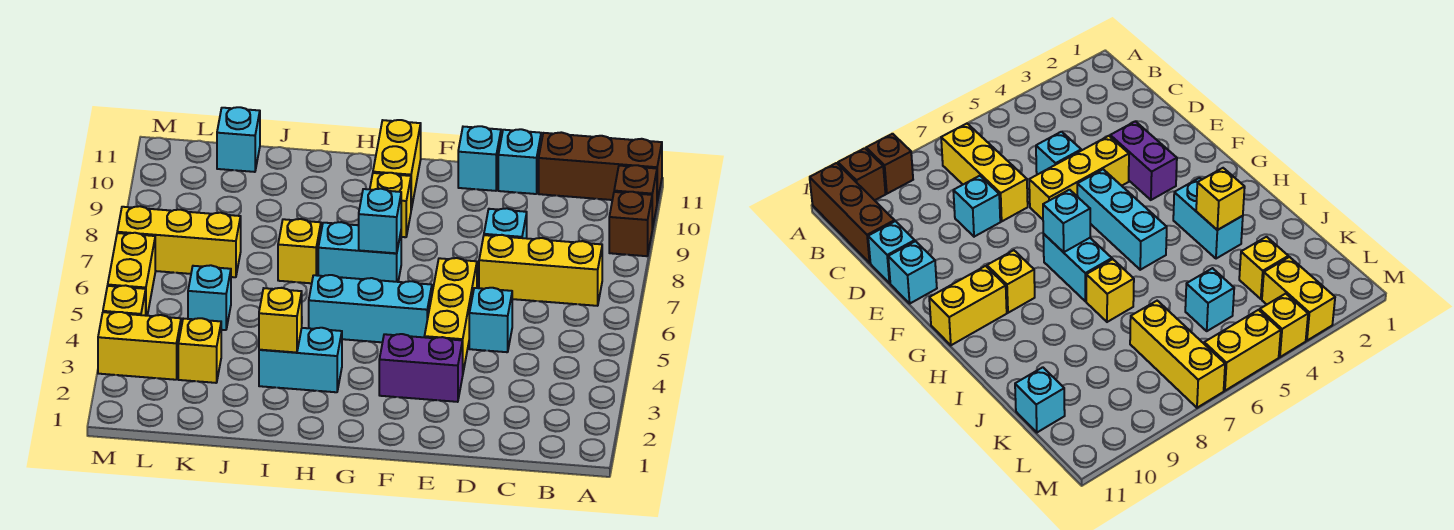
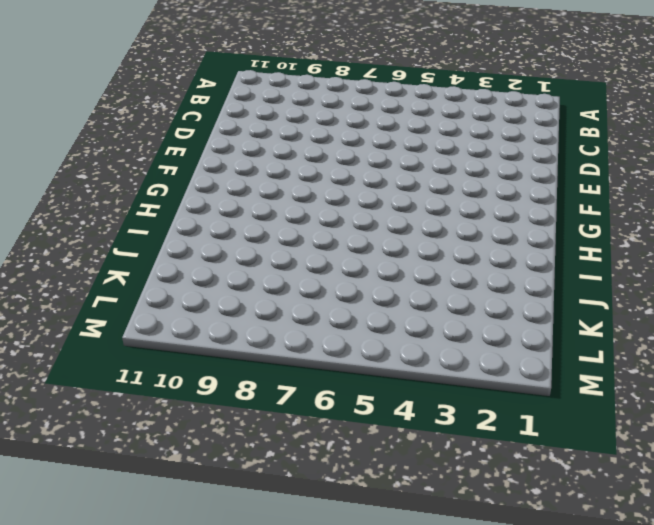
none -> brown 1x1 brick [609,192,652,256]
none -> brown 1x1 brick [614,165,657,229]
none -> brown 1x3 brick [539,132,662,202]

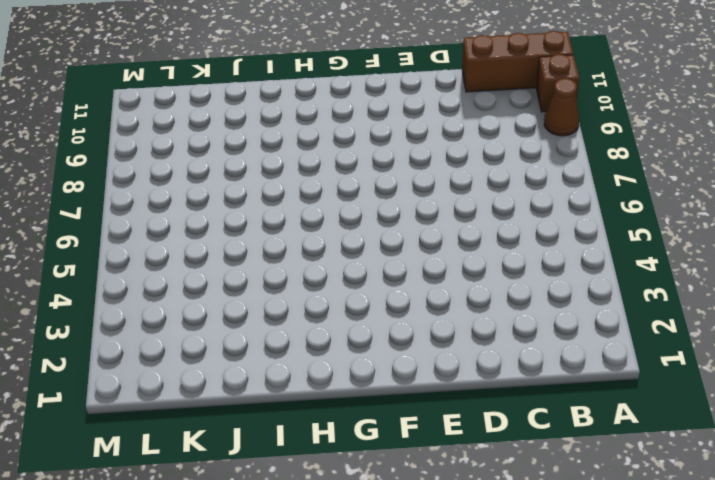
brown 1x1 cone [544,79,579,136] -> brown 1x1 brick [609,192,652,256]
none -> yellow 1x3 brick [479,235,602,306]
none -> cyan 1x1 brick [469,288,512,352]
none -> cyan 1x1 brick [484,208,527,238]

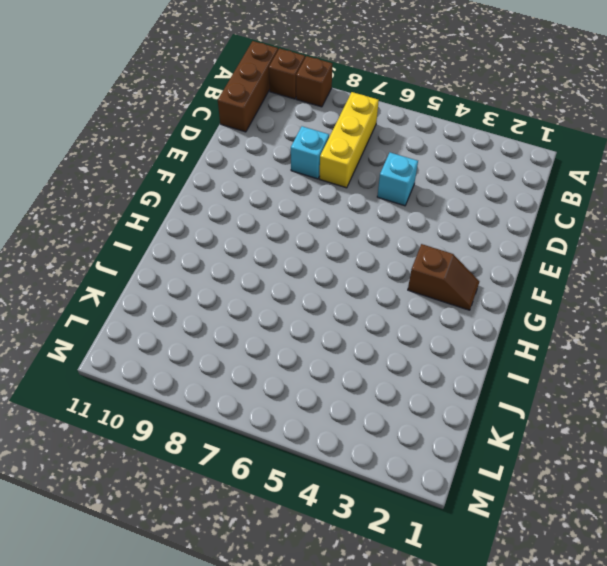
brown 1x2 slope [408,244,479,310] -> none
none -> cyan 1x1 brick [498,129,541,194]
none -> purple 1x2 brick [379,334,463,402]
none -> yellow 1x3 brick [424,258,477,371]

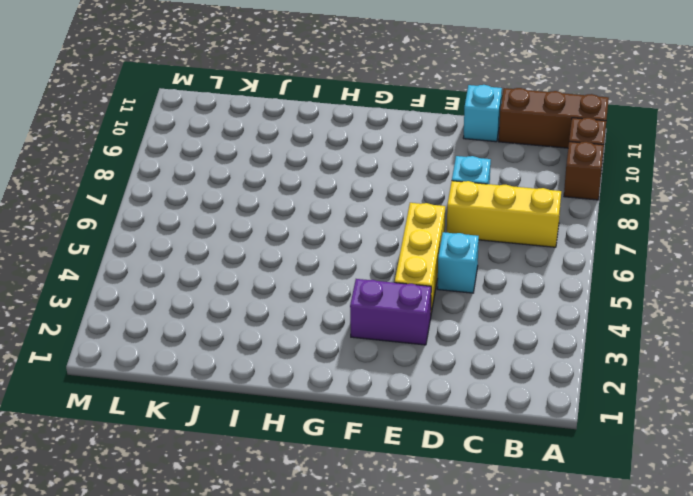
none -> cyan 1x1 brick [458,126,501,191]
none -> cyan 1x3 brick [309,275,432,342]
none -> cyan 1x2 brick [318,222,401,282]

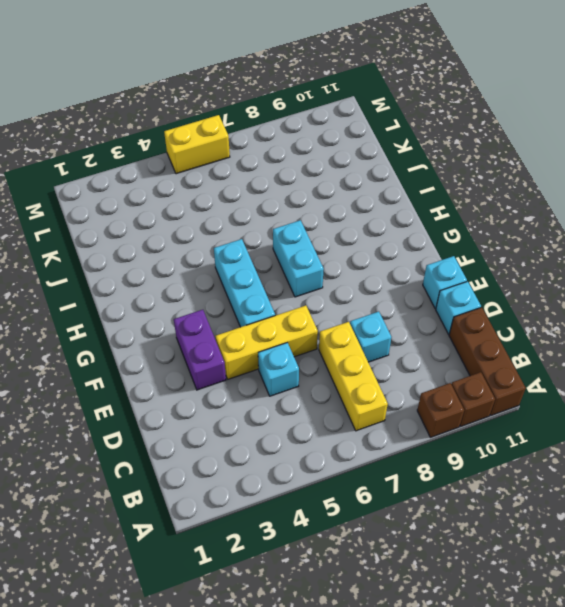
none -> yellow 1x1 brick [370,173,411,237]
none -> yellow 1x2 brick [373,120,421,209]
none -> cyan 1x2 brick [259,328,342,392]

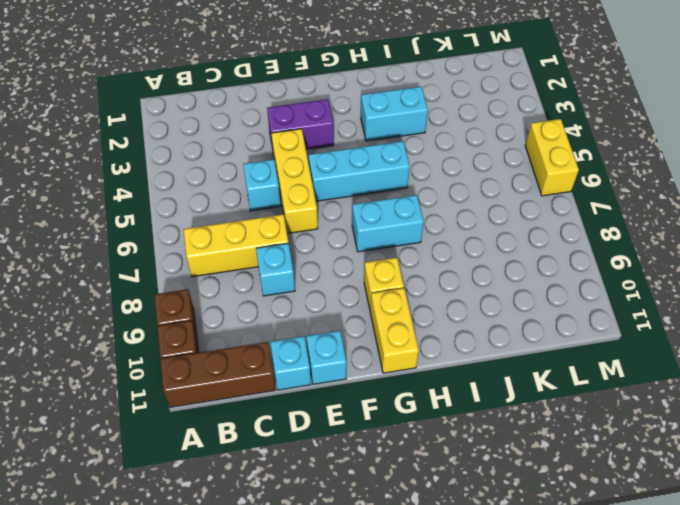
none -> yellow 1x1 brick [278,219,321,283]
none -> yellow 1x1 brick [178,318,221,383]
none -> cyan 1x1 brick [188,265,231,330]

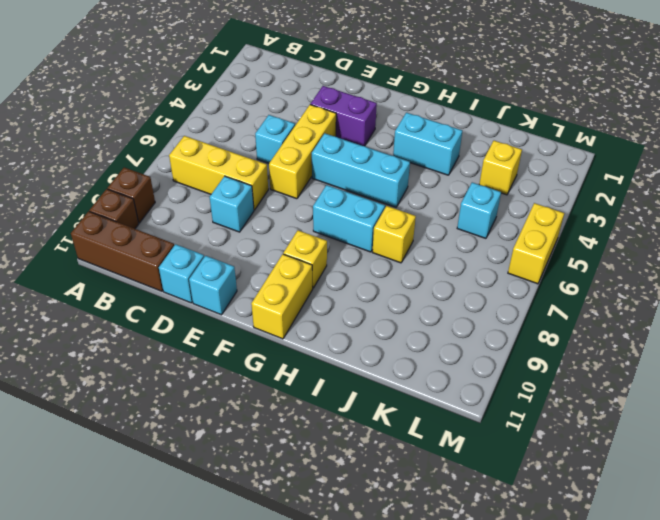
none -> yellow 1x3 brick [117,206,241,277]
none -> cyan 1x1 brick [217,107,260,172]
none -> yellow 1x2 brick [98,312,181,380]

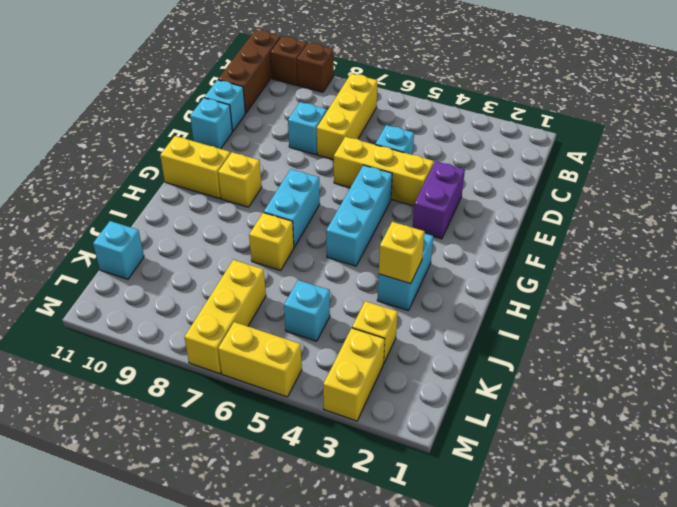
none -> yellow 1x1 brick [103,285,146,316]
none -> cyan 1x1 brick [359,189,401,253]

